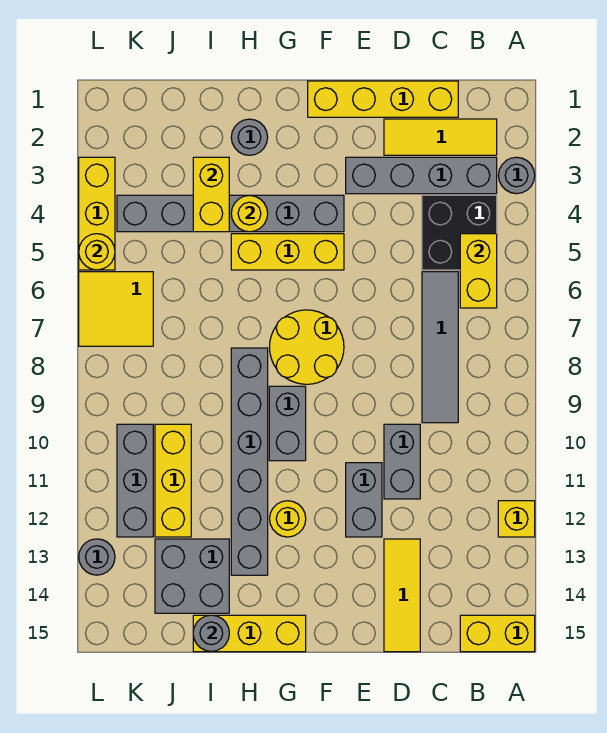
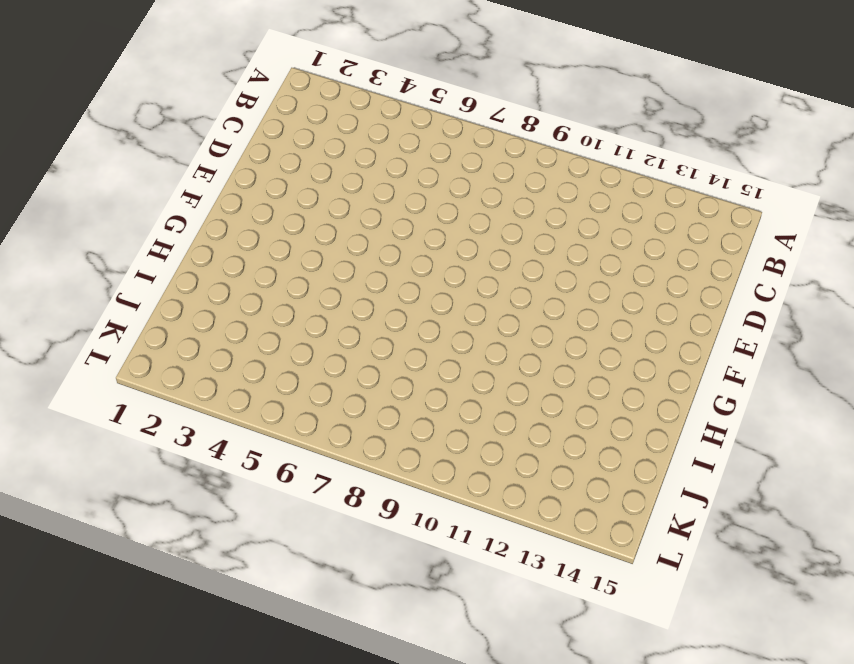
none -> grey 1x1 round brick [498,157,535,194]
none -> yellow 1x1 brick [498,501,535,537]
none -> yellow 1x2 brick [460,615,535,652]
none -> yellow 1x3 tile [384,119,497,155]

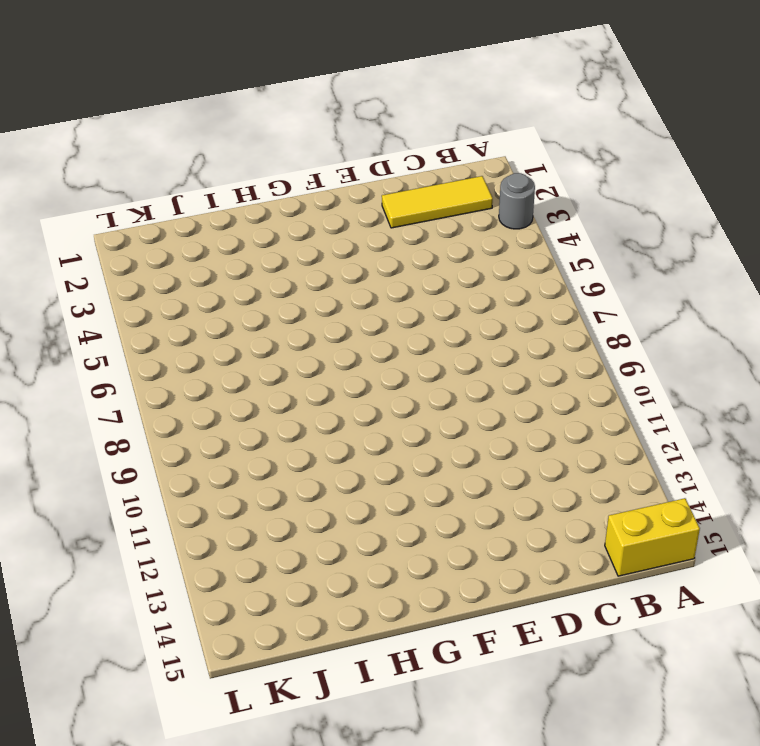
none -> yellow 1x1 brick [498,501,535,537]
none -> grey 1x4 brick [346,157,497,194]
none -> black 2x2 brick [422,195,497,270]
none -> yellow 1x4 brick [308,81,458,117]

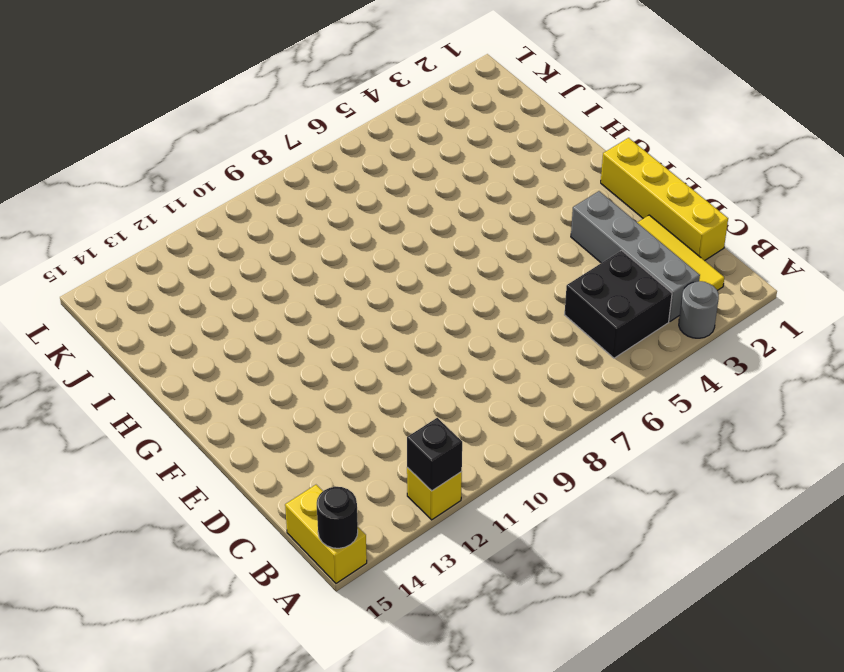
black 1x1 brick [407,418,462,491] -> none
black 1x1 round brick [317,487,358,548] -> none
none -> grey 1x4 tile [422,272,458,423]
none -> grey 1x2 brick [384,424,420,499]
none -> yellow 1x3 tile [384,539,420,652]
none -> grey 1x2 brick [346,463,382,537]

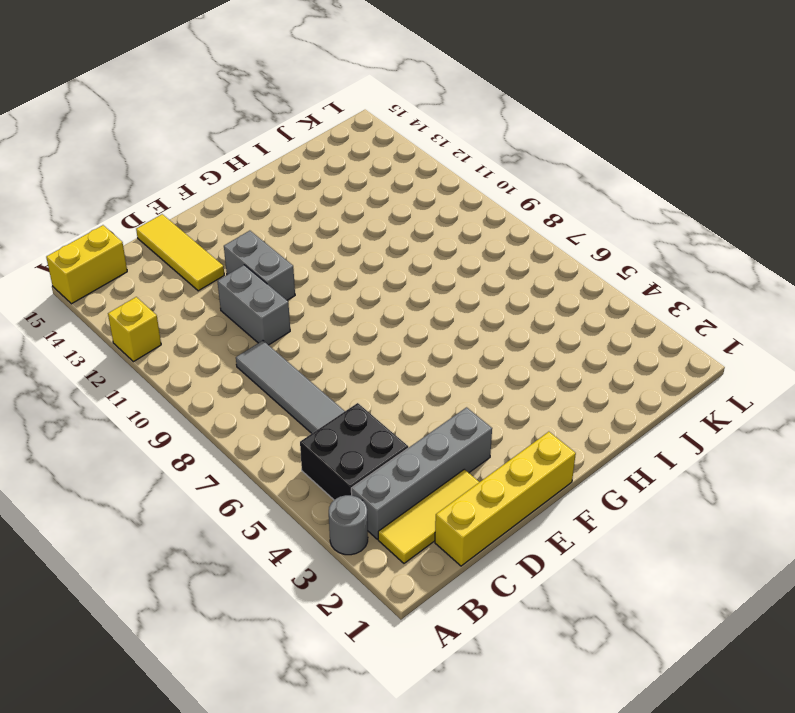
none -> grey 1x6 brick [117,195,344,232]
none -> yellow 1x3 brick [231,234,344,270]
none -> yellow 2x2 round brick [270,310,344,384]
none -> grey 1x2 brick [269,386,306,461]

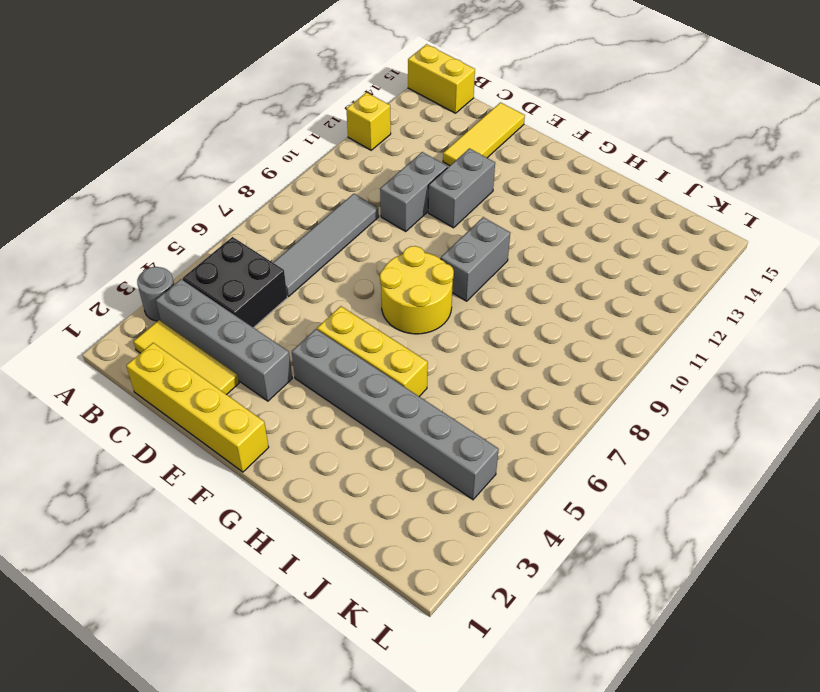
none -> yellow 1x1 round brick [270,501,306,537]
none -> yellow 1x3 brick [193,615,306,652]
none -> grey 1x1 round brick [231,119,268,155]
none -> grey 1x6 brick [231,348,268,575]

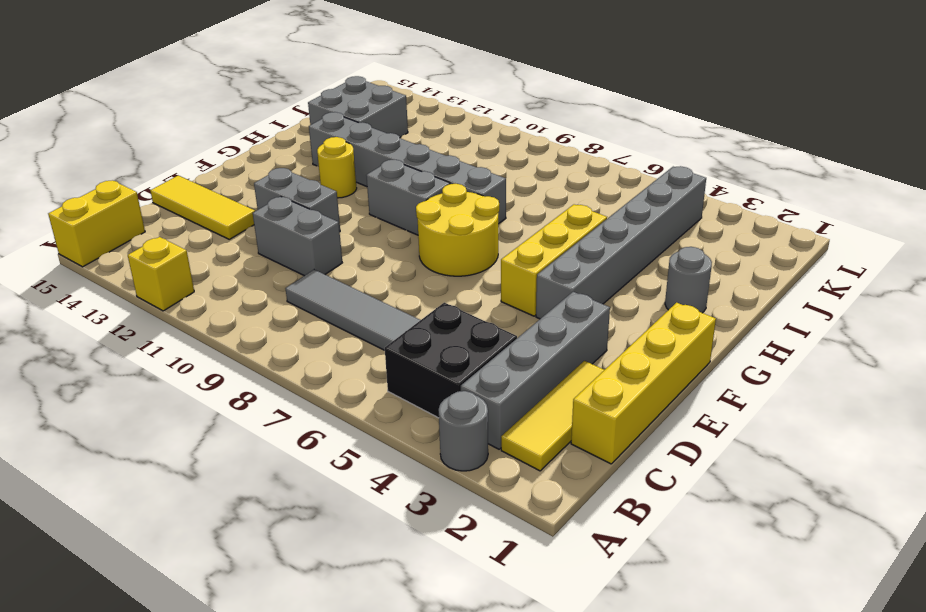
none -> yellow 1x3 brick [193,615,306,652]
none -> yellow 1x3 brick [155,424,191,537]
none -> yellow 2x2 tile [79,272,153,346]
none -> grey 1x3 brick [117,424,153,537]

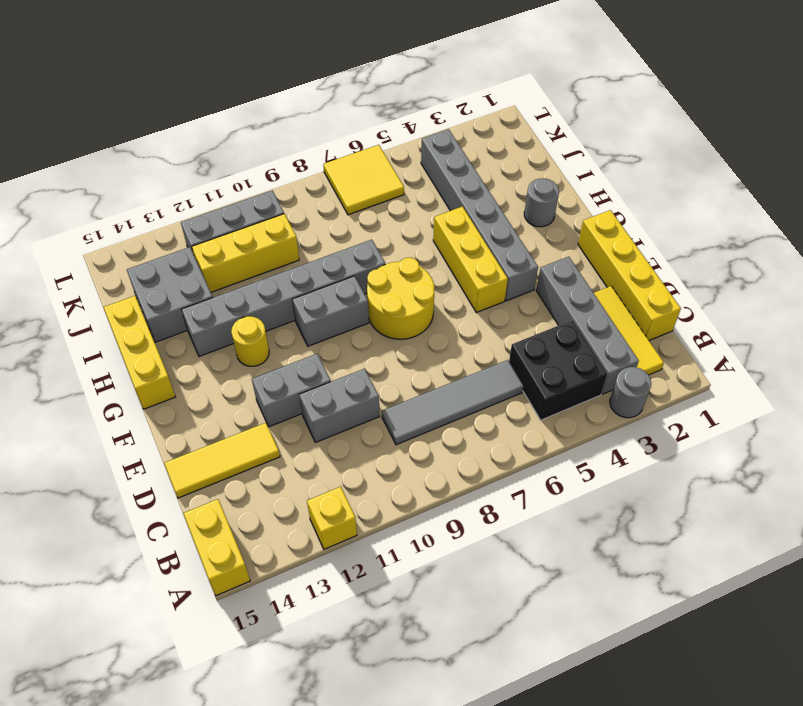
none -> yellow 1x3 brick [79,157,115,270]
none -> grey 1x1 round brick [79,539,115,575]
none -> yellow 1x2 brick [460,234,497,308]
none -> yellow 1x1 round brick [231,195,268,232]

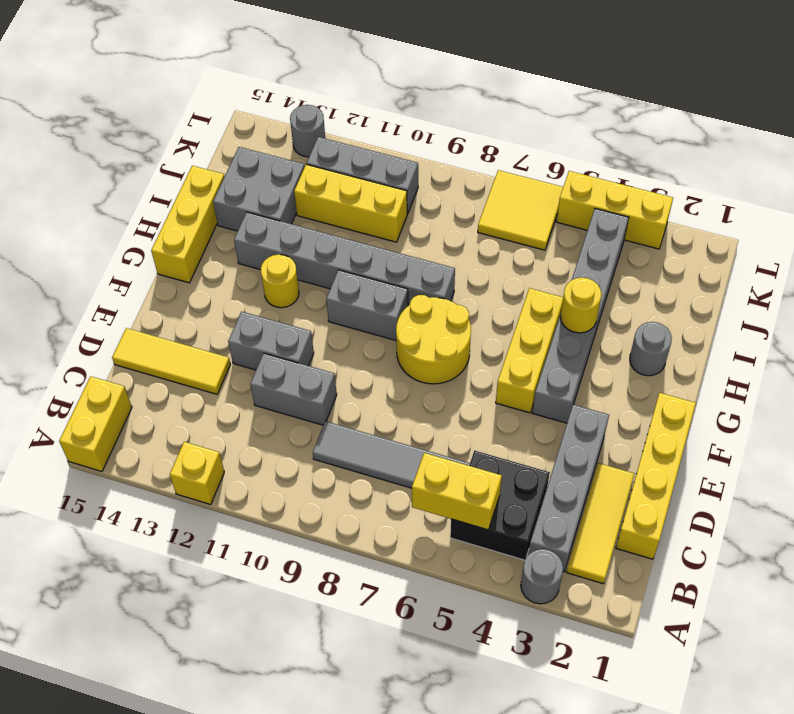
none -> yellow 1x2 brick [193,157,229,232]
none -> grey 1x1 round brick [193,615,229,651]
none -> yellow 1x1 round brick [79,234,115,270]

